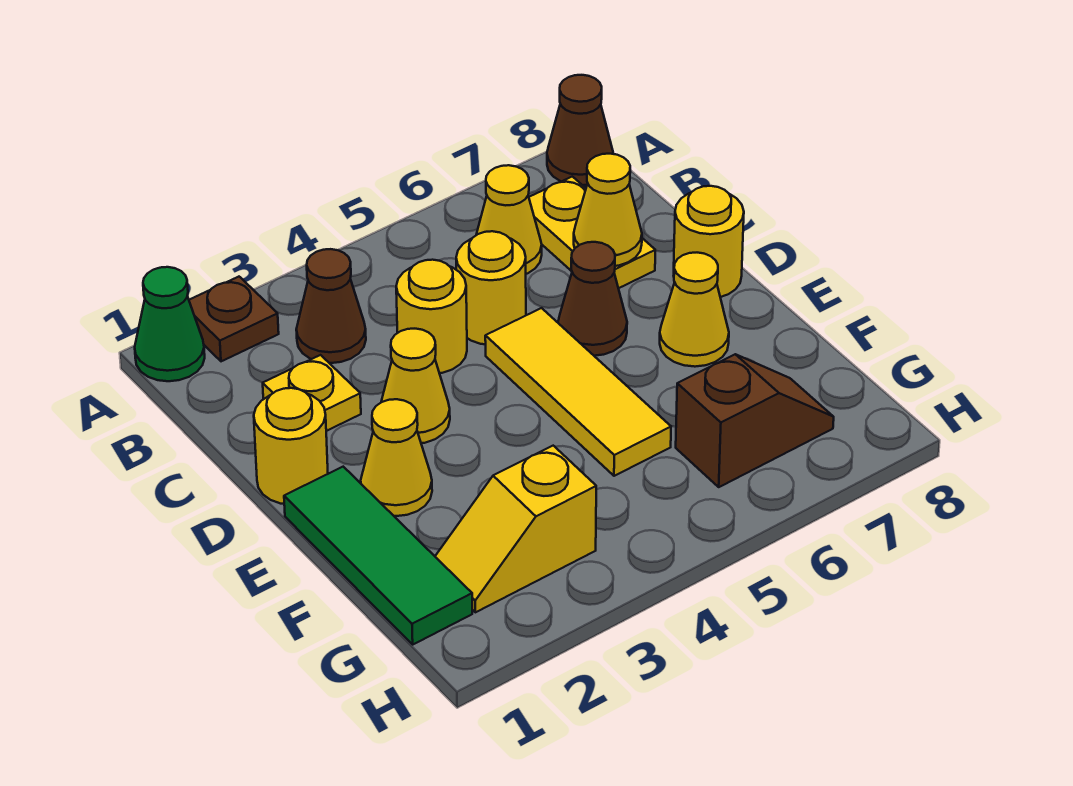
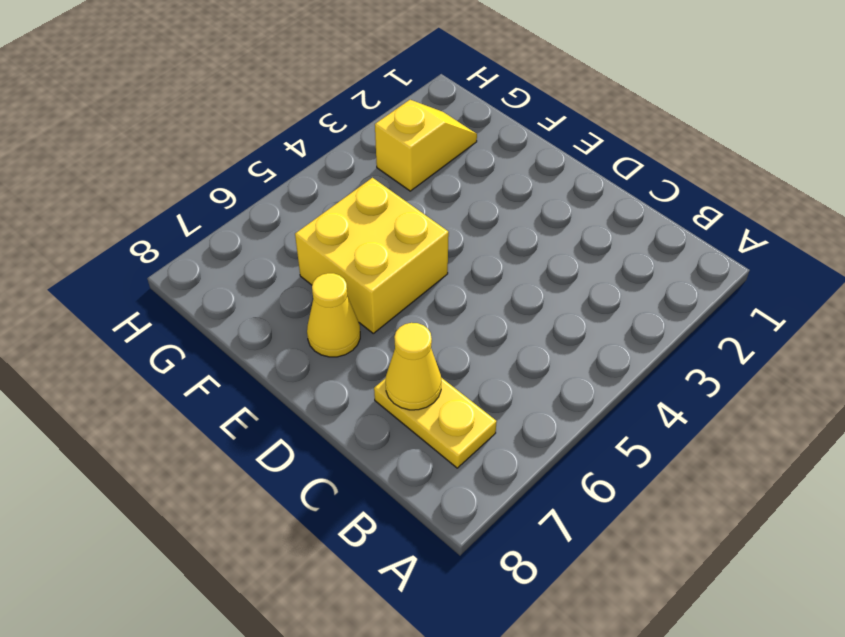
yellow 2x2 brick [295,178,449,333] -> yellow 1x3 tile [485,308,671,476]
none -> green 1x1 cone [135,267,205,381]
none -> brown 1x1 plate [189,277,279,361]
none -> brown 1x1 cone [547,75,613,185]

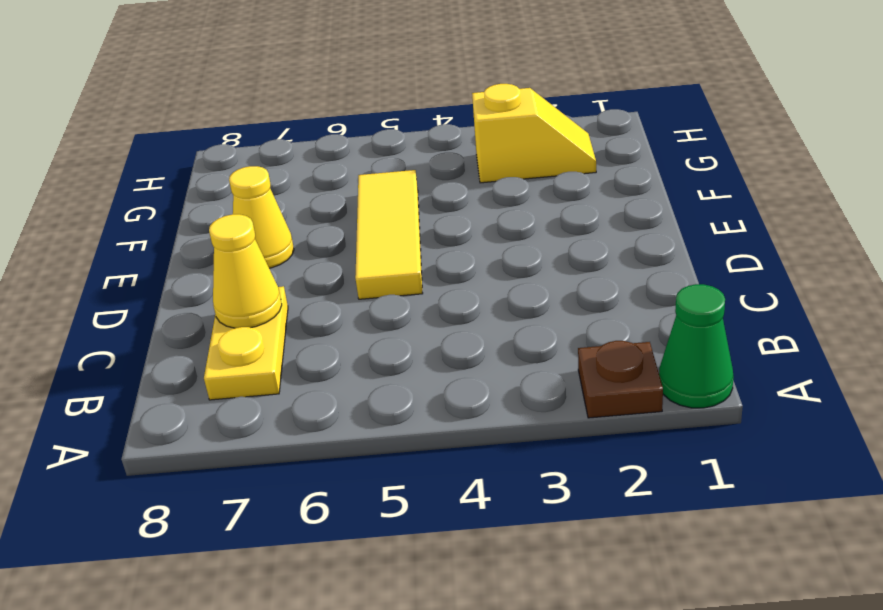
none -> brown 1x1 cone [547,75,613,185]
none -> brown 1x1 cone [296,249,366,363]
none -> yellow 1x1 cone [476,165,542,274]

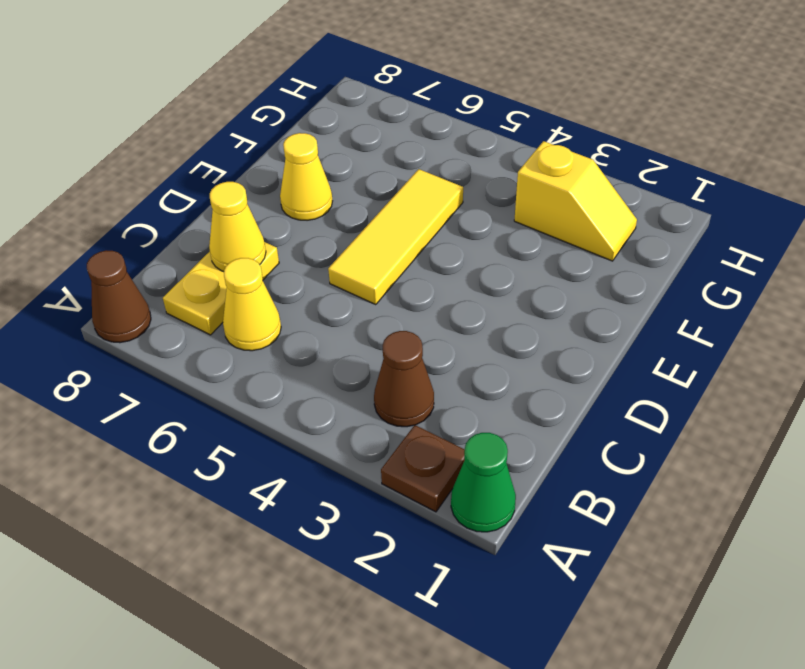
none -> yellow 1x1 plate [263,355,361,431]
none -> yellow 1x1 round brick [396,260,467,373]
none -> yellow 1x1 round brick [456,231,526,344]

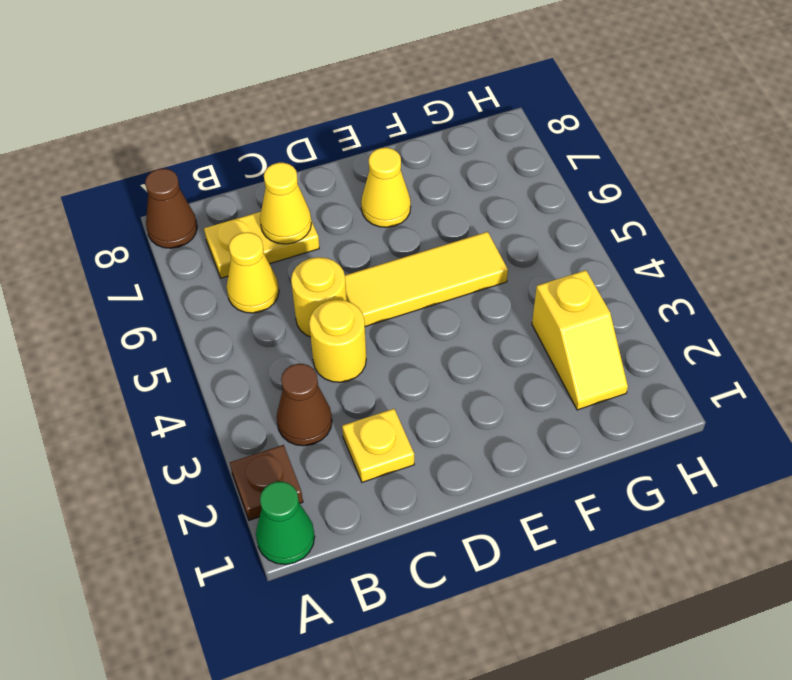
none -> yellow 1x1 round brick [254,388,328,504]
none -> yellow 1x1 cone [381,329,450,443]
none -> brown 1x1 cone [558,242,627,356]

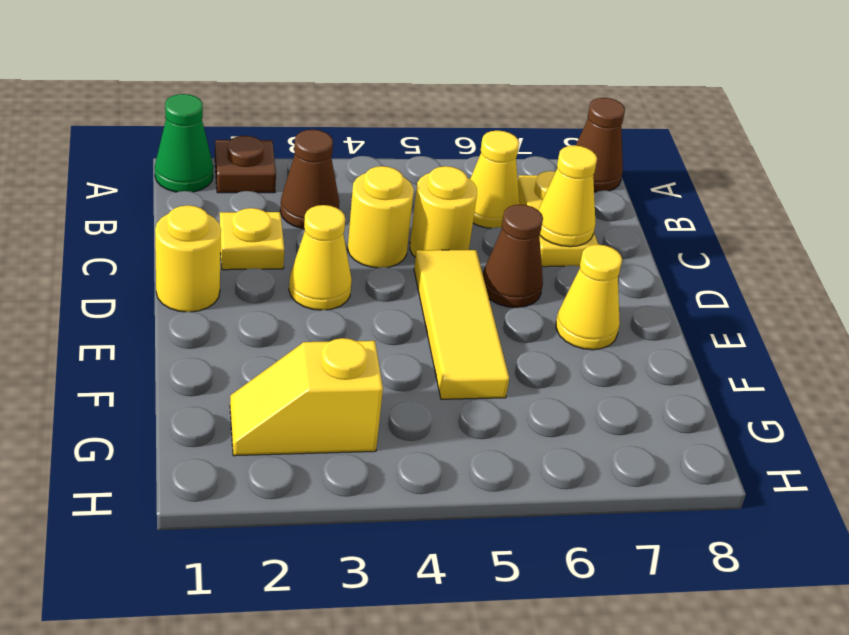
none -> yellow 1x1 round brick [674,186,744,297]
none -> green 1x3 tile [284,467,472,644]
none -> yellow 1x1 cone [361,399,432,516]

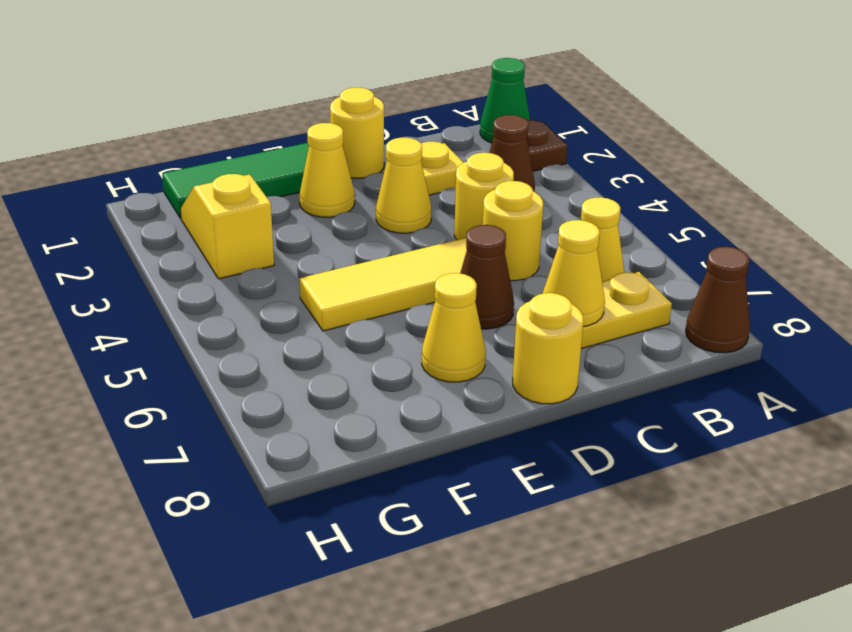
none -> brown 1x2 slope [676,354,834,487]

